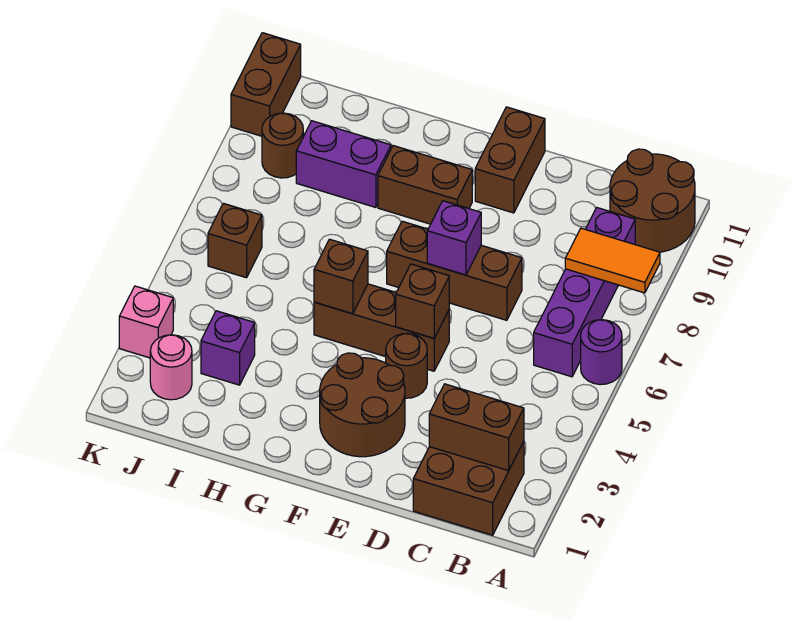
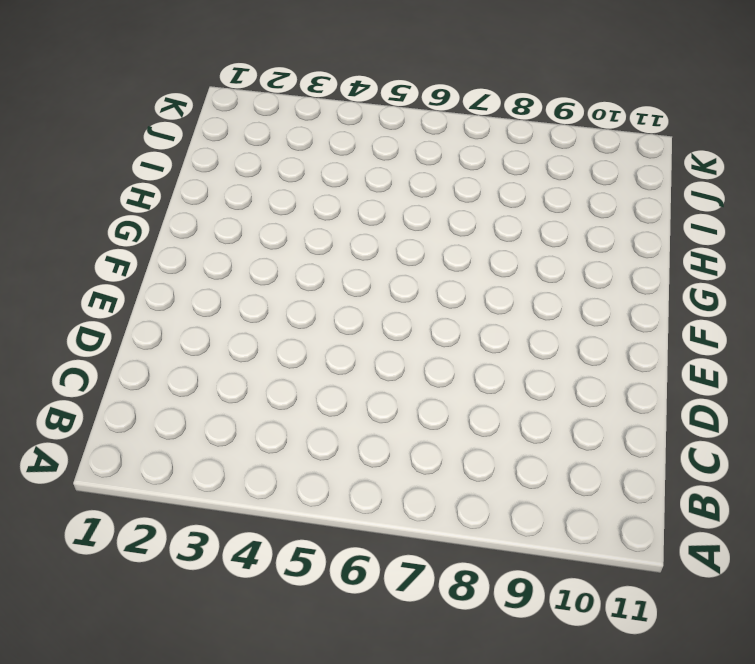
none -> purple 1x1 round brick [581,320,622,385]
none -> brown 2x2 round brick [610,149,695,252]
none -> brown 2x2 brick [413,441,524,535]

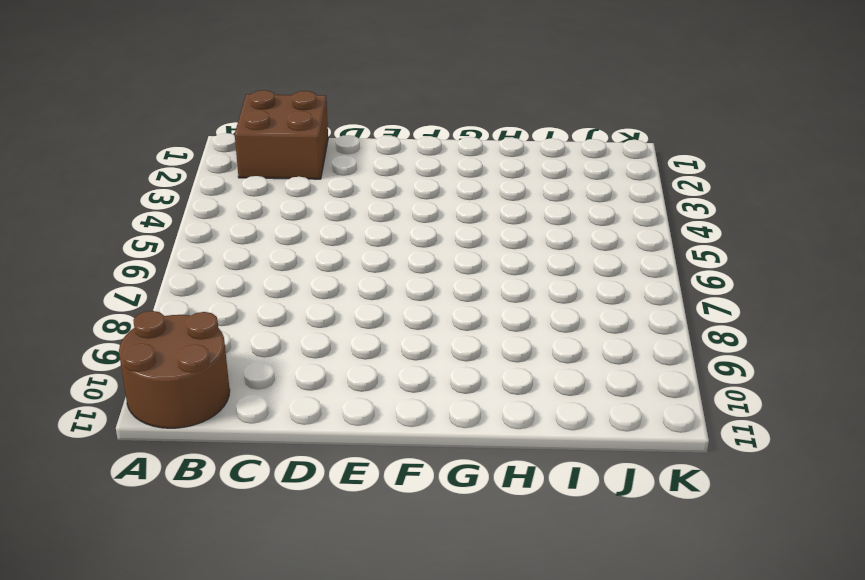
none -> purple 1x1 round brick [581,320,622,385]
none -> purple 1x4 brick [534,208,635,377]
none -> brown 1x3 brick [387,221,522,320]

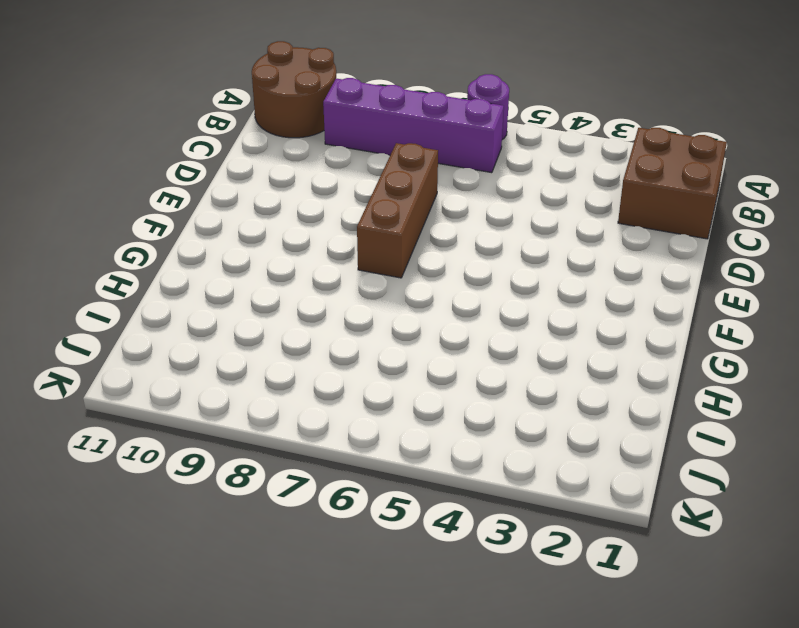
none -> brown 2x2 round brick [320,353,405,457]
none -> brown 1x1 round brick [386,333,427,398]
none -> brown 1x3 brick [314,284,449,371]

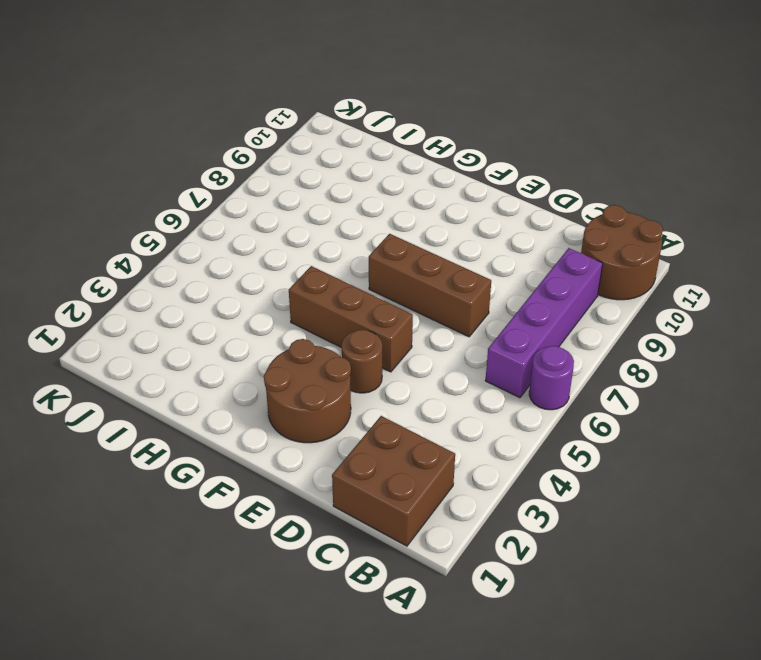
none -> brown 1x2 brick [475,107,545,213]
none -> brown 1x2 brick [378,146,472,224]
none -> purple 1x2 brick [296,121,391,207]

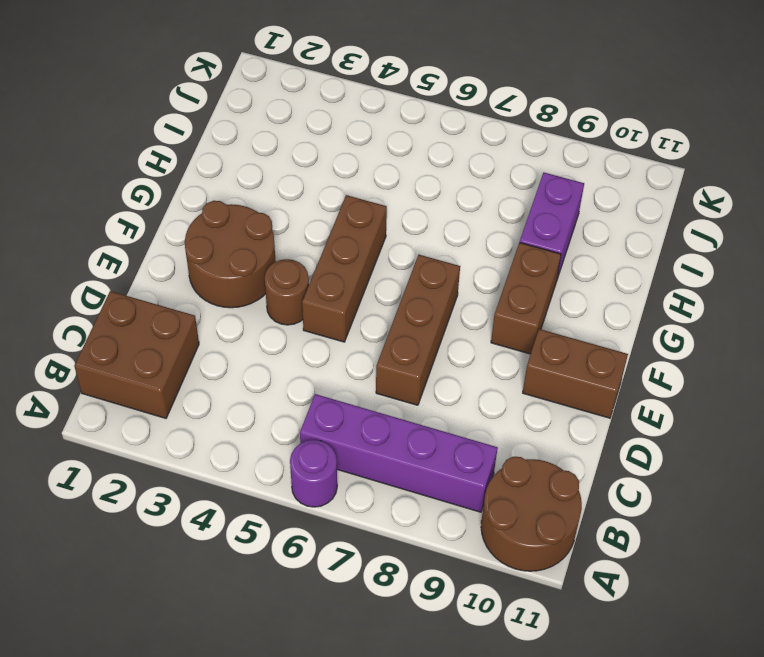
none -> purple 1x1 brick [201,311,255,385]
none -> pink 1x1 round brick [150,335,192,400]
none -> brown 1x1 brick [208,203,262,278]

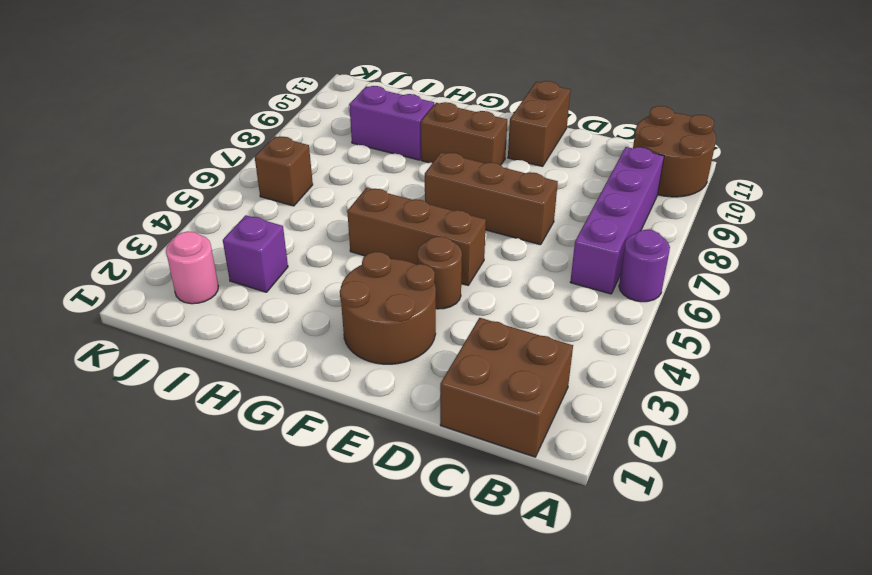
none -> brown 1x1 round brick [262,113,303,178]
none -> pink 1x1 brick [119,286,173,358]
none -> brown 1x2 brick [231,33,301,136]

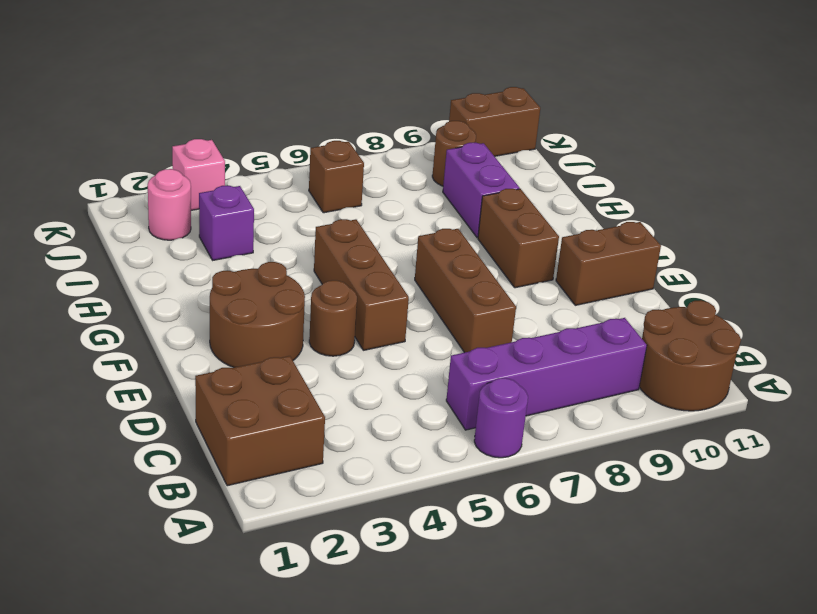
none -> orange 1x2 tile [565,228,660,293]
none -> brown 1x2 brick [429,384,524,471]
none -> brown 1x1 brick [396,264,449,338]

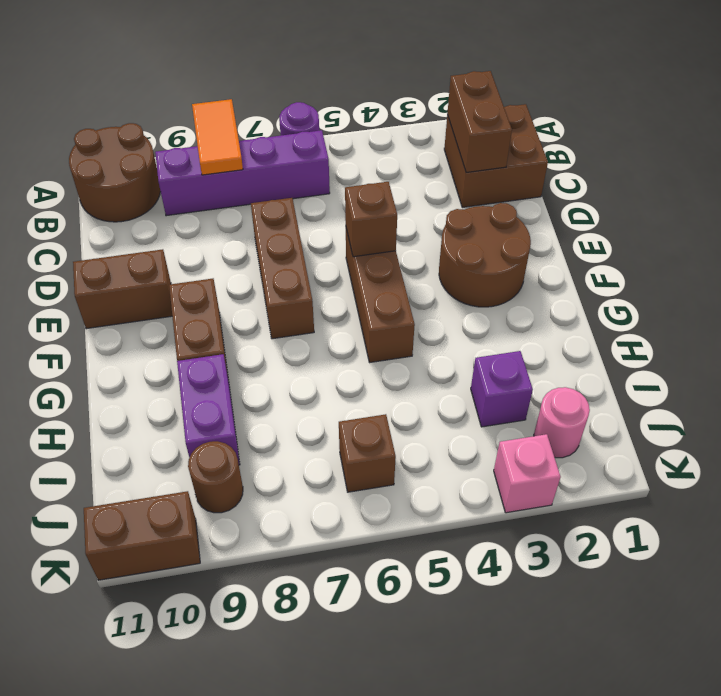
none -> brown 1x1 round brick [386,333,427,398]
none -> purple 1x1 brick [427,201,481,275]
none -> brown 1x1 brick [314,239,368,314]

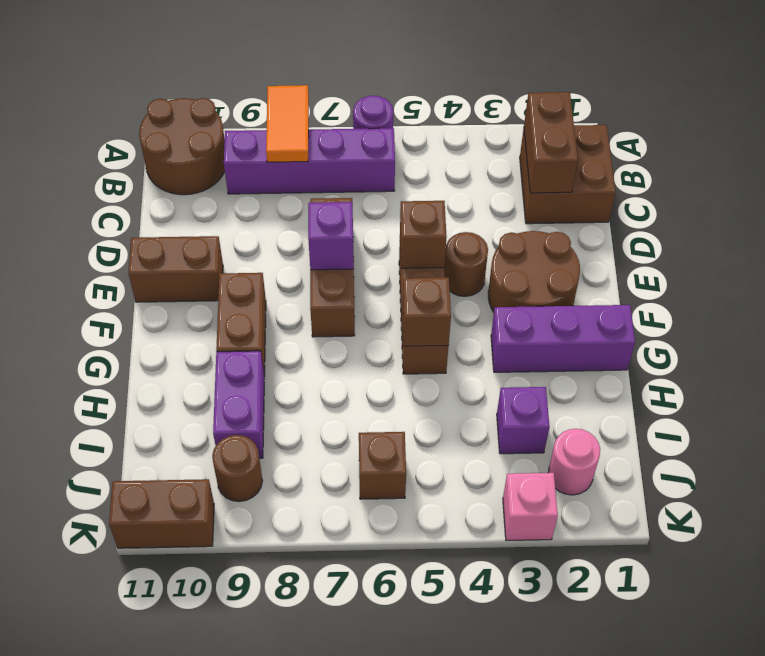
purple 1x3 brick [491,305,635,372] -> none

